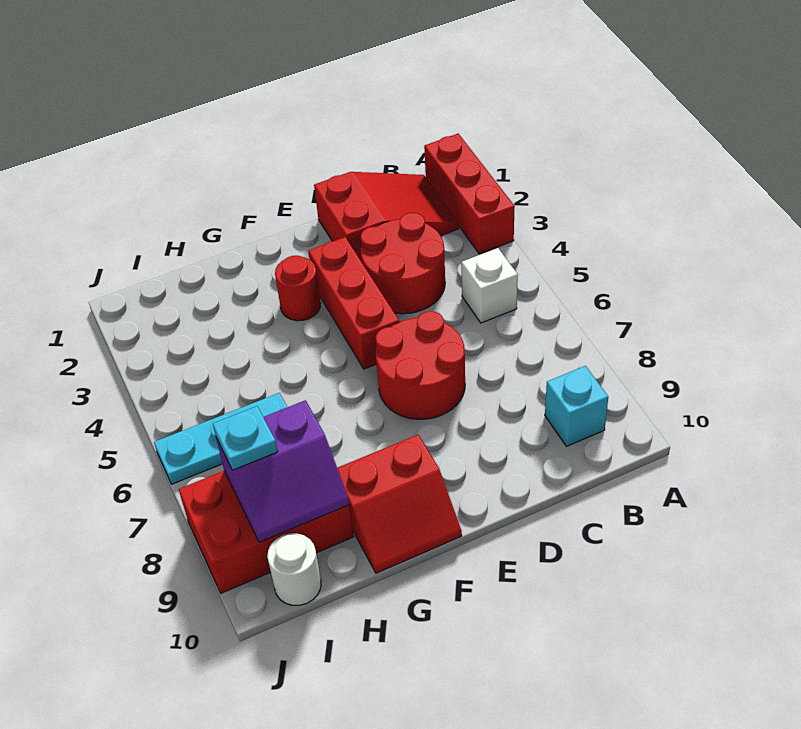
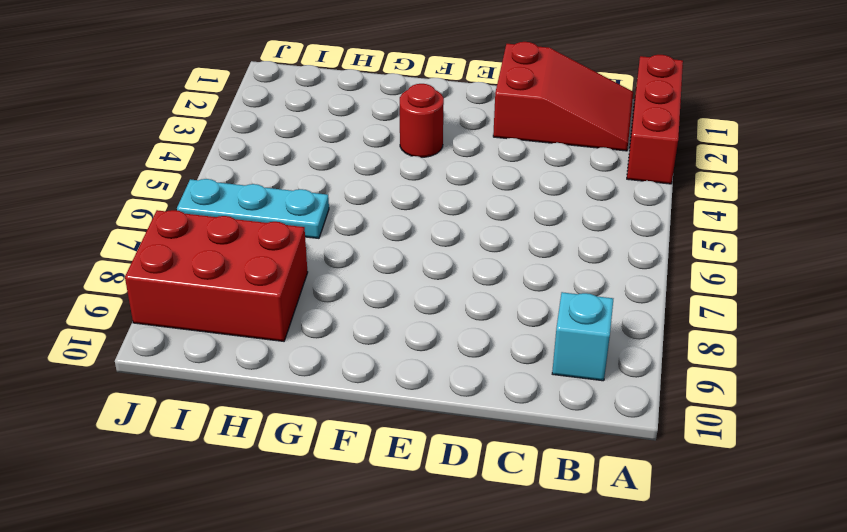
none -> white 1x1 brick [462,248,518,323]
none -> red 2x2 round brick [361,213,445,314]
none -> red 2x2 round brick [376,311,465,419]

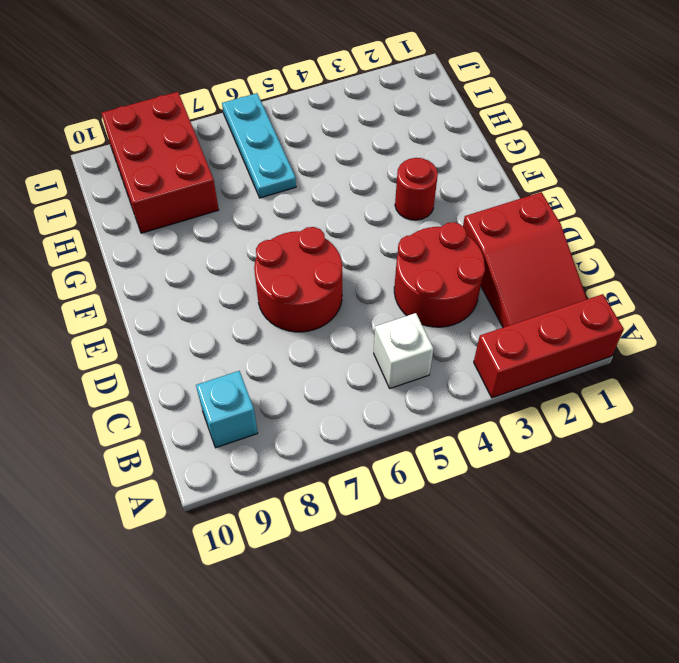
none -> red 1x3 brick [308,237,399,369]
none -> red 2x2 slope [337,435,462,573]
none -> white 1x1 round brick [267,533,321,605]

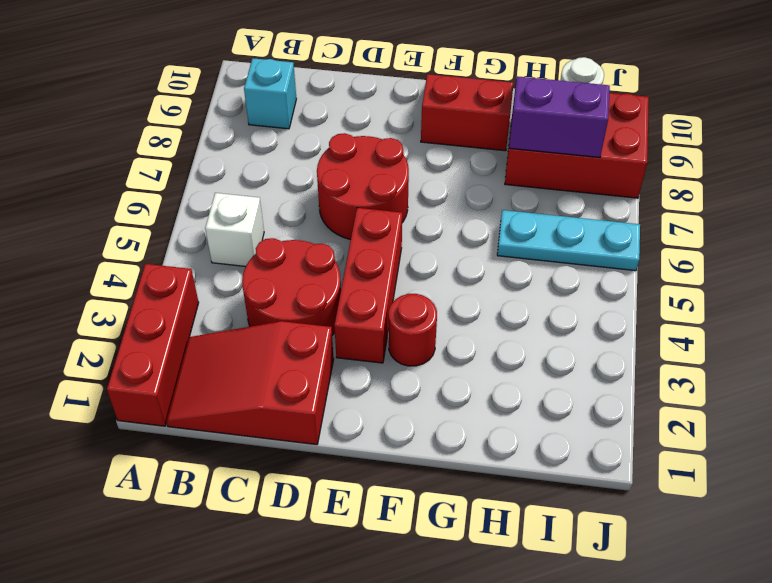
none -> cyan 1x1 plate [213,406,278,470]

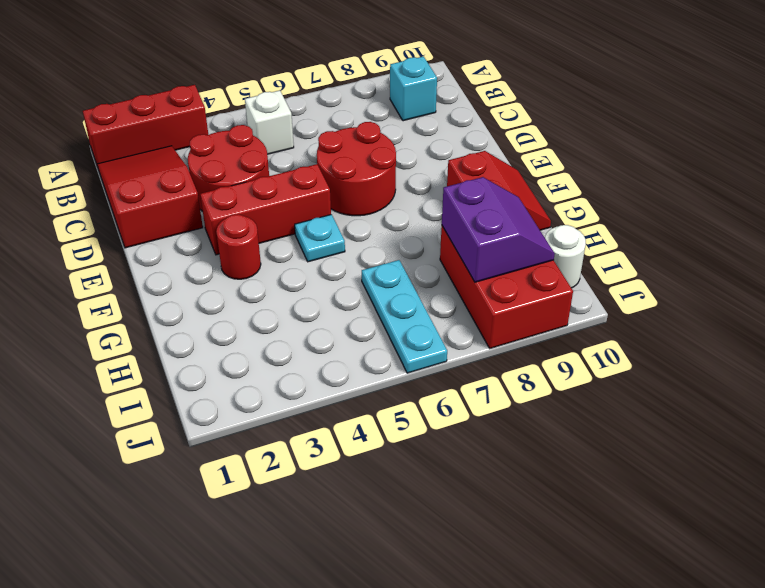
cyan 1x1 plate [295,215,345,262] -> cyan 1x1 plate moved to [213,406,278,470]

